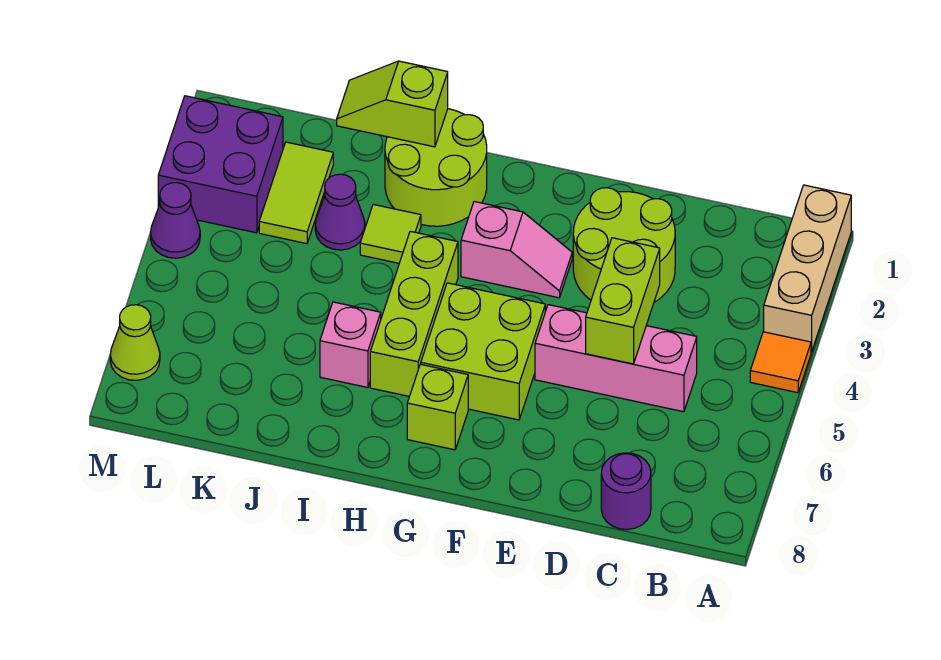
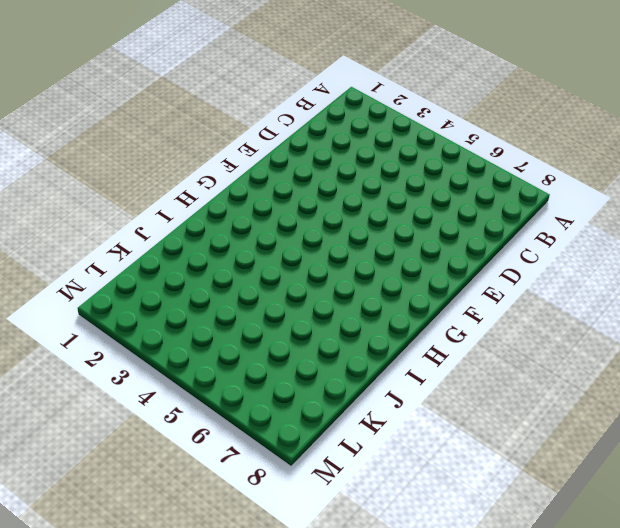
none -> tan 1x3 brick [764,185,851,352]
none -> orange 1x1 tile [750,332,811,393]
none -> pink 1x3 brick [535,305,697,412]

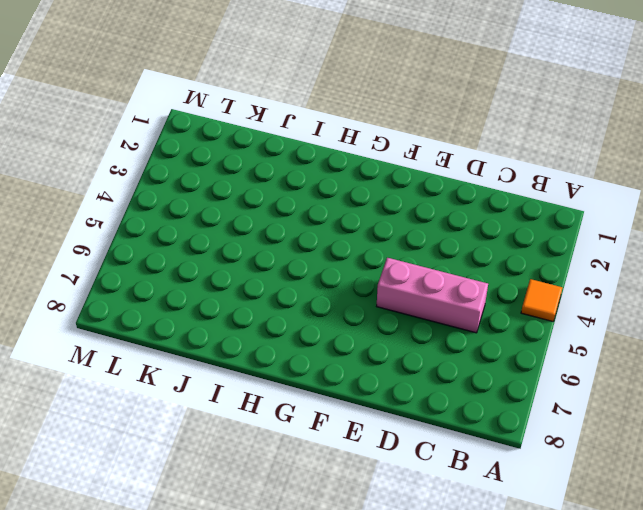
none -> tan 1x3 brick [764,185,851,352]
none -> purple 1x1 round brick [601,453,651,530]
none -> lime 2x2 round brick [573,188,675,302]

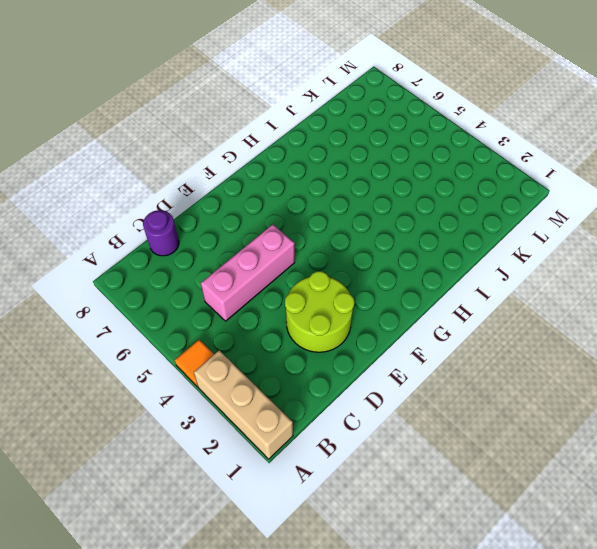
none -> pink 1x2 slope [461,202,572,298]
none -> lime 2x2 brick [421,283,545,420]
none -> lime 1x1 brick [407,364,468,450]

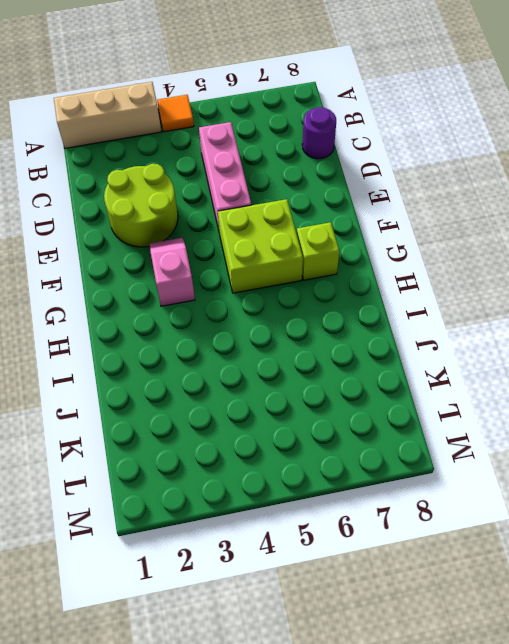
none -> lime 2x2 round brick [385,109,487,226]
none -> lime 1x3 brick [370,231,458,396]
none -> lime 1x1 tile [360,204,421,263]

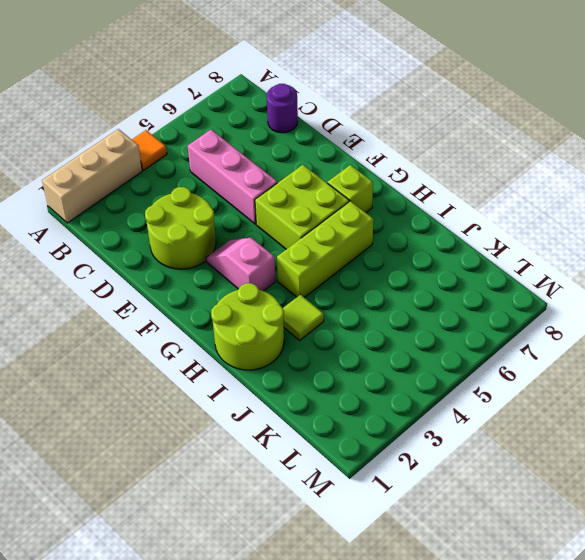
none -> pink 1x1 brick [320,302,381,387]
none -> purple 1x1 cone [315,174,365,250]
none -> lime 1x2 tile [259,142,333,244]

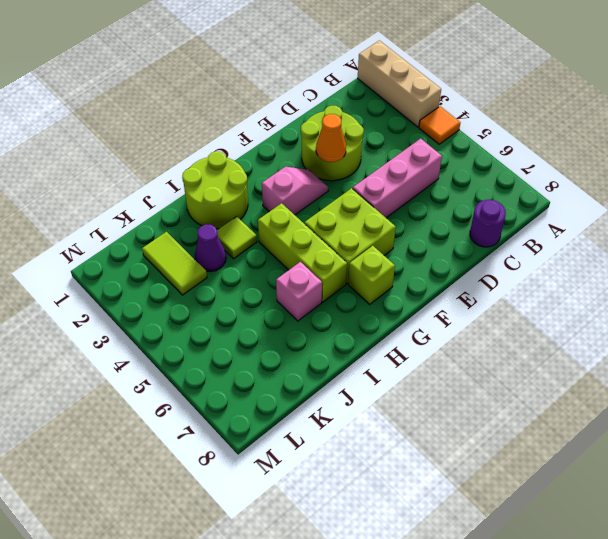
orange 1x1 cone [316,114,346,162] -> none
none -> purple 2x2 brick [158,96,283,233]
none -> purple 1x1 cone [151,183,200,258]
none -> lime 1x1 cone [110,305,160,380]

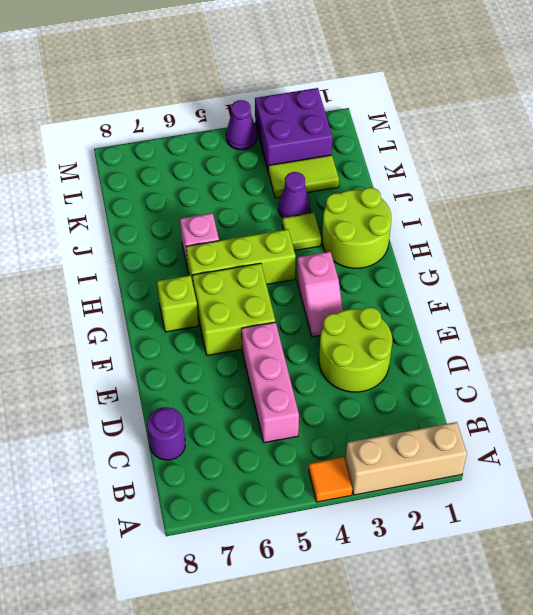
none -> lime 1x1 cone [110,305,160,380]
none -> lime 1x2 brick [586,238,660,364]
none -> lime 1x2 slope [337,61,448,147]

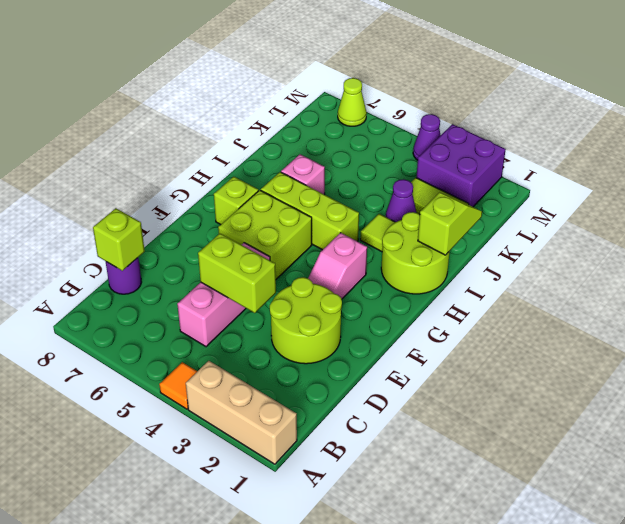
lime 1x1 brick [93,208,145,271] -> none

